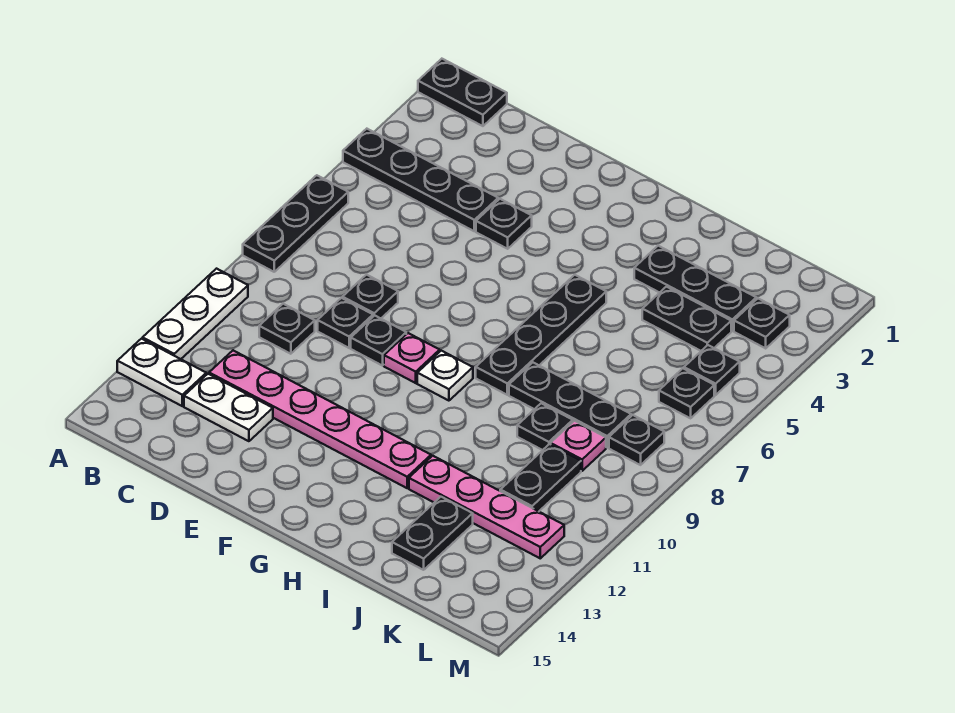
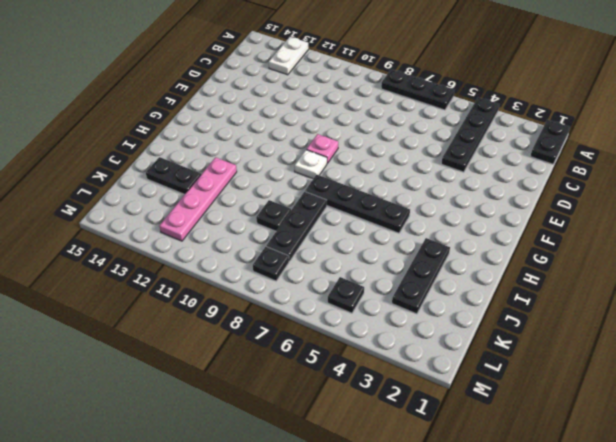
none -> white 1x3 plate [143,269,248,359]
none -> black 1x1 plate [259,304,315,354]
none -> pink 1x6 plate [209,350,431,488]

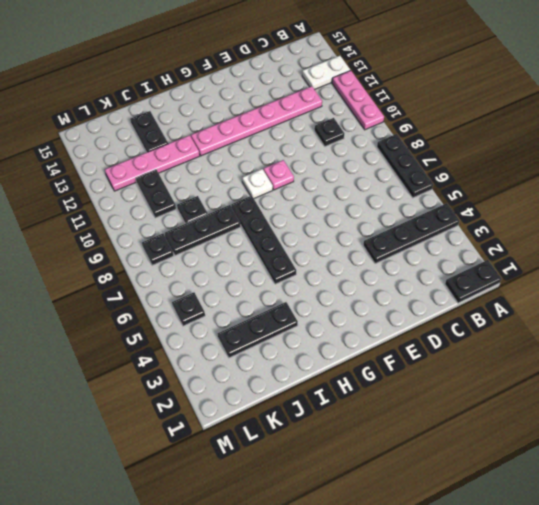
pink 1x3 plate [332,70,384,130] -> white 1x3 plate [143,269,248,359]
none -> white 1x2 plate [184,374,273,441]
none -> black 1x1 plate [343,275,398,318]
none -> black 1x1 plate [318,298,373,348]

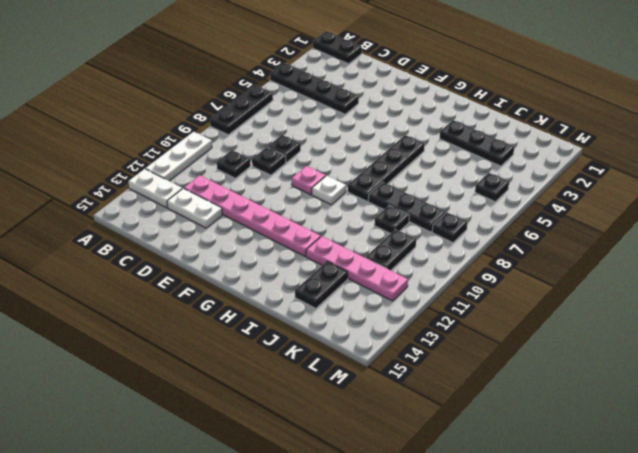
none -> black 1x1 plate [476,199,532,249]
none -> black 1x1 plate [351,315,406,366]
none -> black 1x2 plate [642,287,731,351]

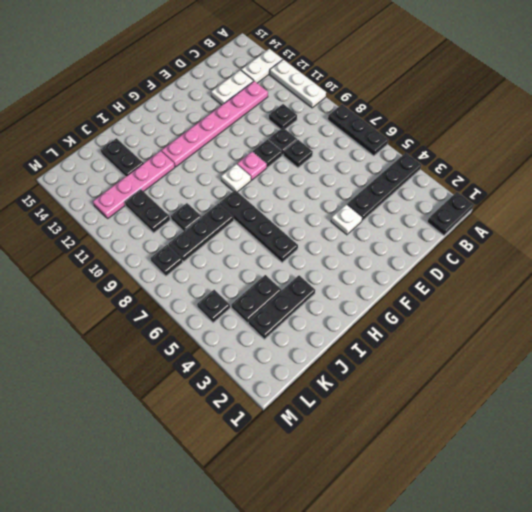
white 1x1 plate [331,204,362,235] -> black 1x1 plate [476,199,532,249]
none -> pink 1x1 plate [551,421,606,471]
none -> black 1x1 plate [734,299,790,348]
none -> black 1x1 plate [659,368,714,418]

